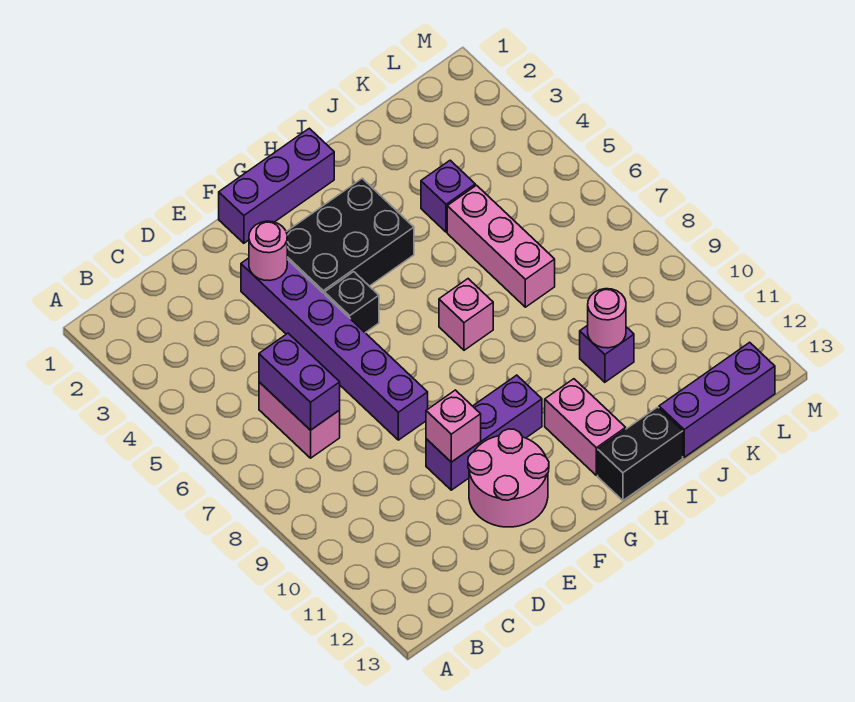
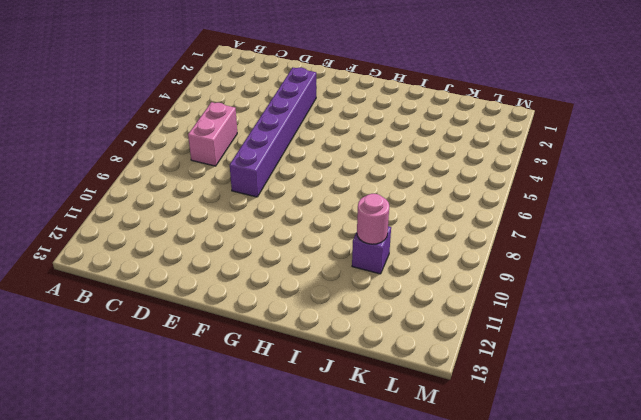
none -> purple 1x3 brick [426,375,542,490]
none -> pink 2x2 round brick [468,429,549,527]
none -> purple 1x3 brick [219,128,334,243]

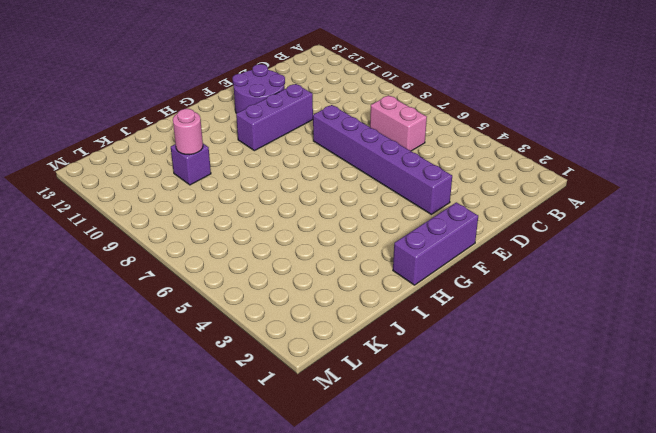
purple 2x2 round brick [233,64,285,113] -> pink 2x2 round brick [468,429,549,527]
none -> black 2x3 brick [286,178,414,294]
none -> black 1x1 brick [325,272,379,333]
none -> pink 1x1 brick [439,279,493,350]

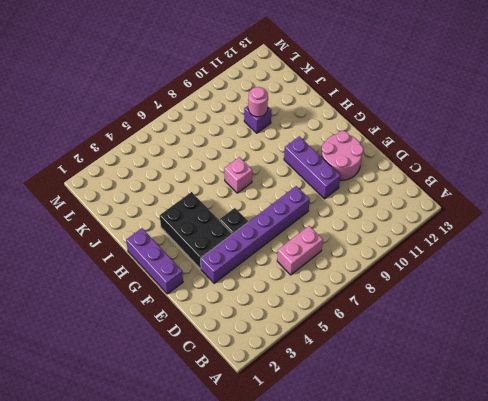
none -> pink 1x2 brick [545,379,626,475]
none -> black 1x2 brick [598,407,683,500]
none -> purple 1x1 brick [421,160,475,232]

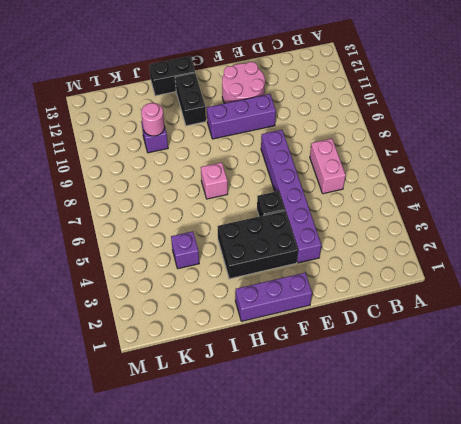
black 1x2 brick [175,73,206,126] -> pink 1x2 brick [545,379,626,475]
none -> pink 1x3 brick [447,185,555,307]
none -> purple 1x3 brick [659,342,775,457]
none -> purple 1x2 brick [259,333,340,430]

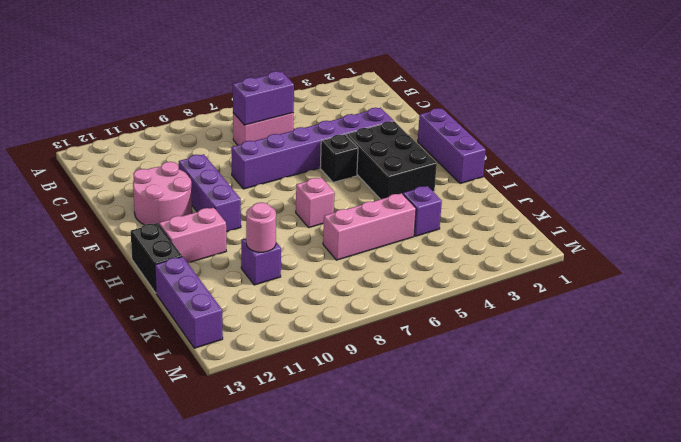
none -> pink 1x1 round brick [249,221,287,281]
none -> pink 1x1 brick [426,390,481,462]

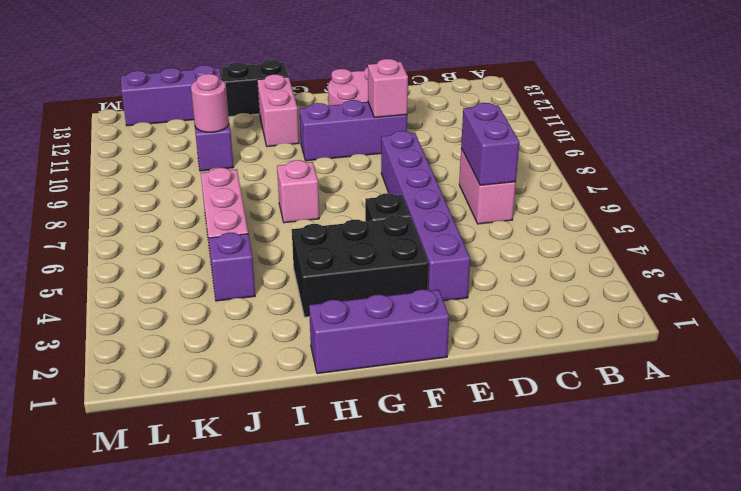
none -> pink 1x1 round brick [249,221,287,281]

